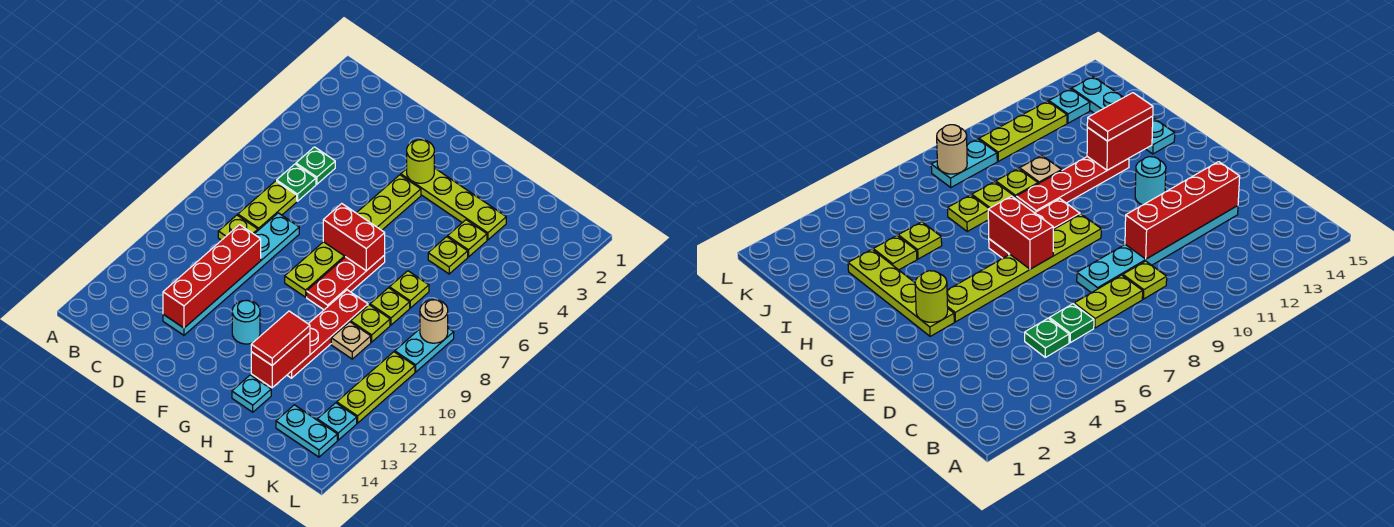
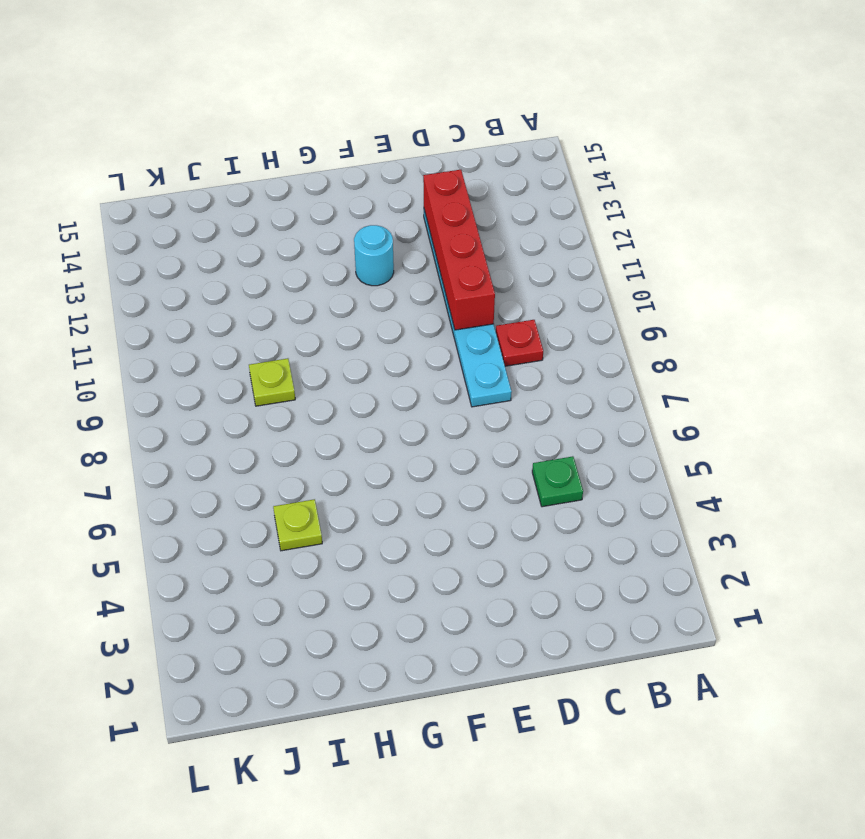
red 1x1 plate [496,320,543,366] -> lime 1x1 plate [218,215,258,240]
none -> green 1x1 plate [277,164,316,201]
none -> lime 1x2 plate [238,181,297,230]
none -> lime 1x4 plate [401,168,506,240]

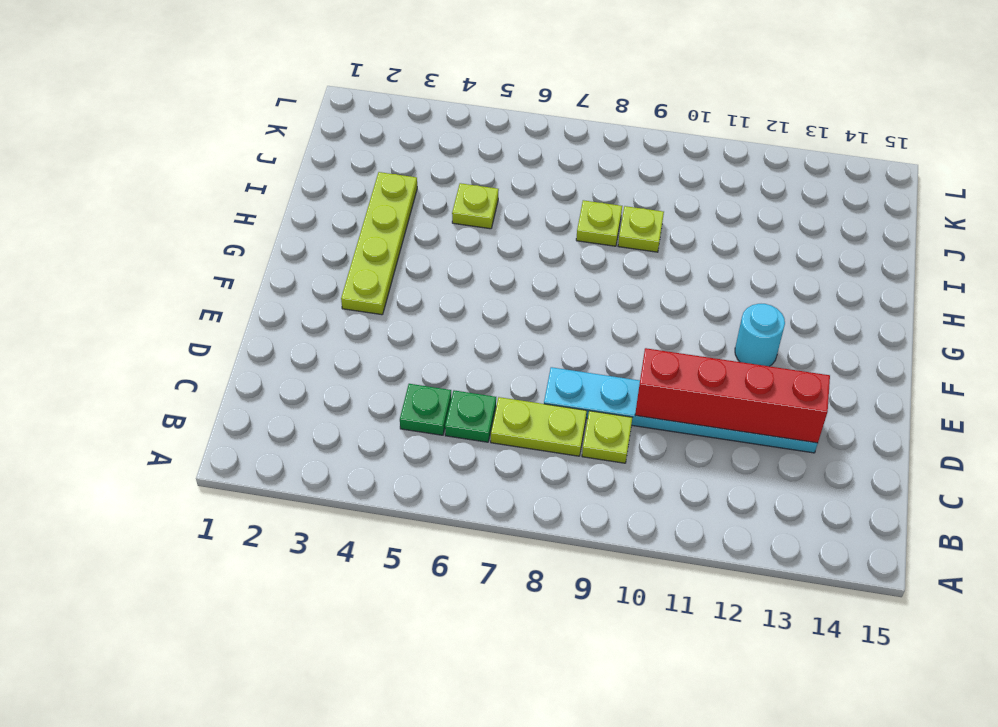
none -> lime 1x6 plate [285,175,421,297]
none -> red 1x3 plate [307,255,385,310]
none -> red 1x4 plate [287,290,368,378]

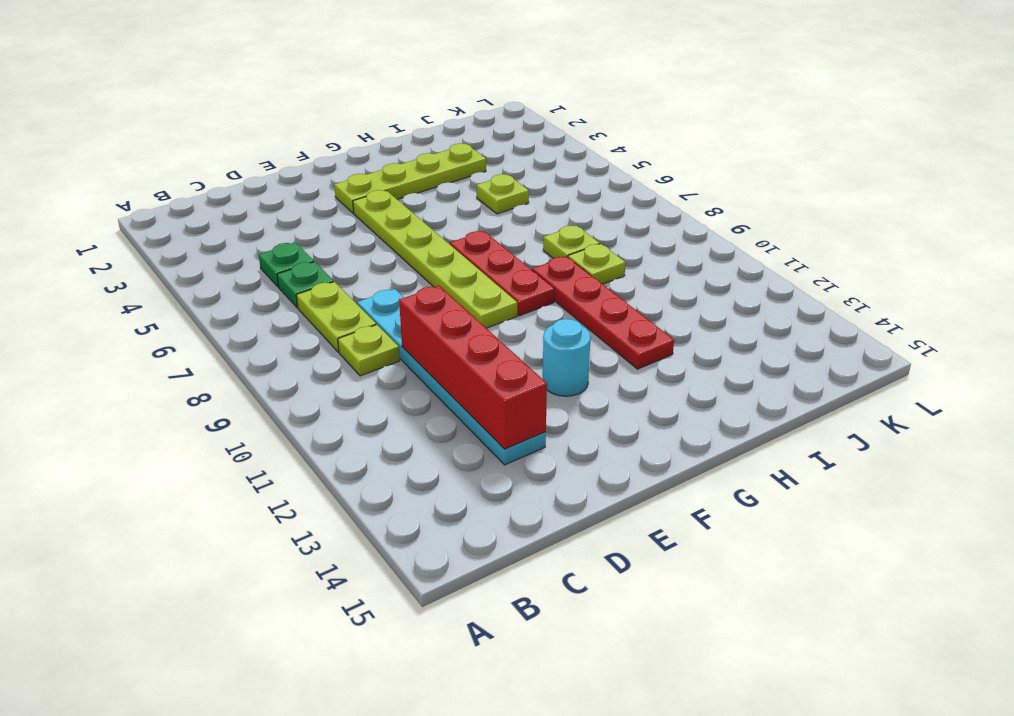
none -> cyan 1x1 plate [232,375,271,412]
none -> lime 1x1 plate [448,220,487,257]
none -> lime 1x1 plate [389,271,429,308]

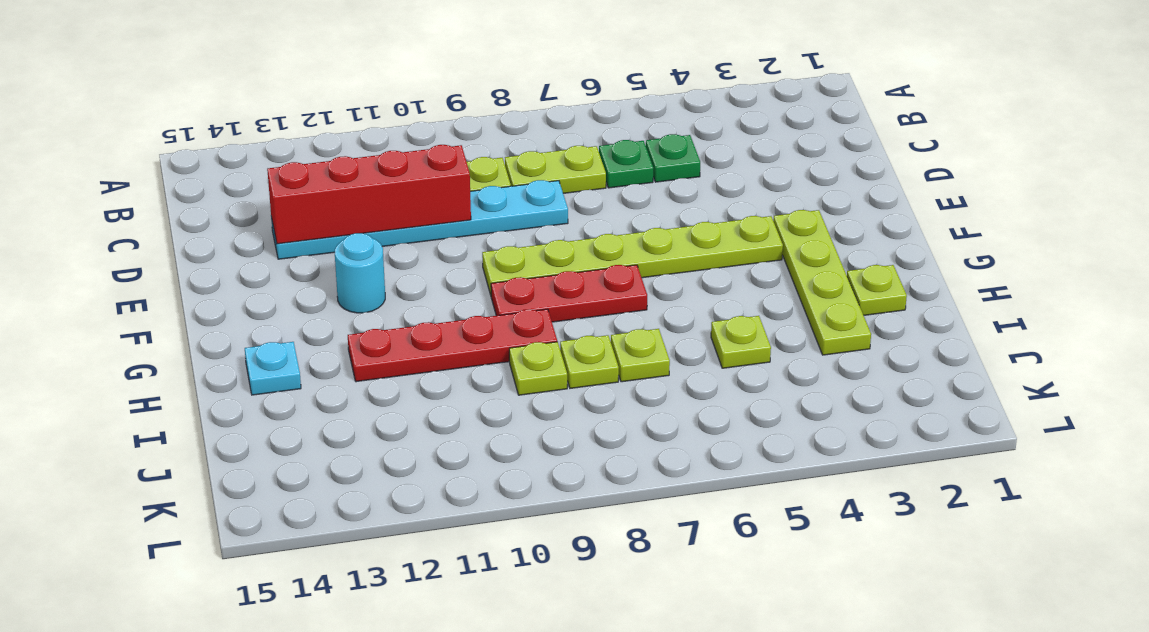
lime 1x1 plate [847,265,907,315] -> lime 1x1 plate moved to [448,220,487,257]
none -> tan 1x1 plate [331,322,371,359]
none -> cyan 1x2 plate [276,405,337,457]
none -> cyan 1x2 plate [395,328,454,372]

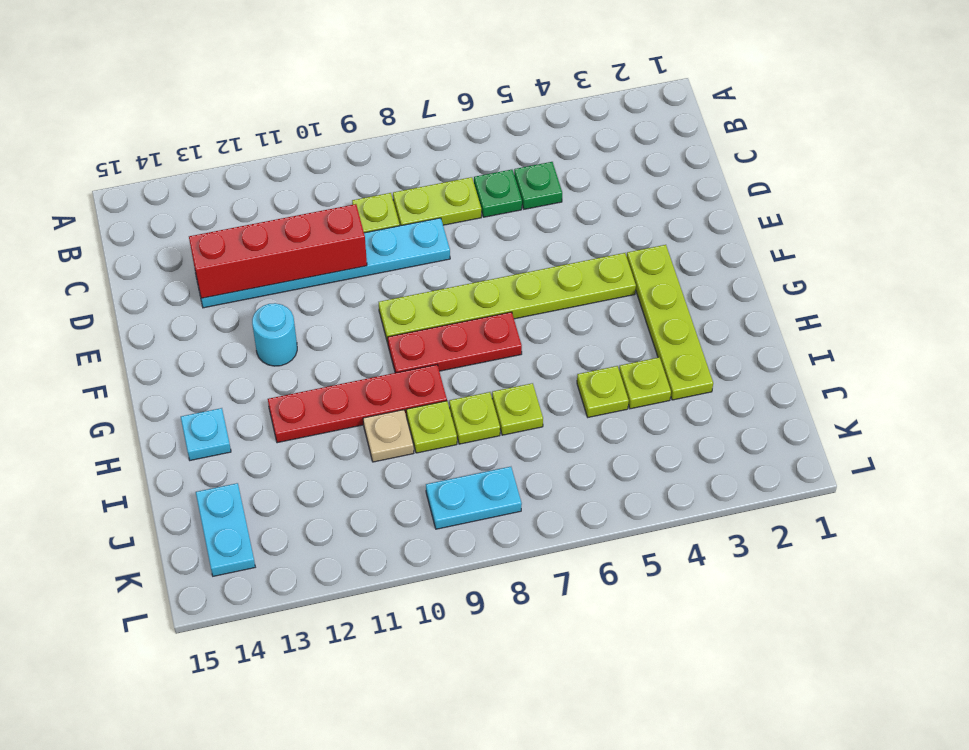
none -> lime 1x3 plate [337,352,415,423]
none -> cyan 1x1 plate [317,403,357,440]
none -> lime 1x1 round brick [407,140,434,183]

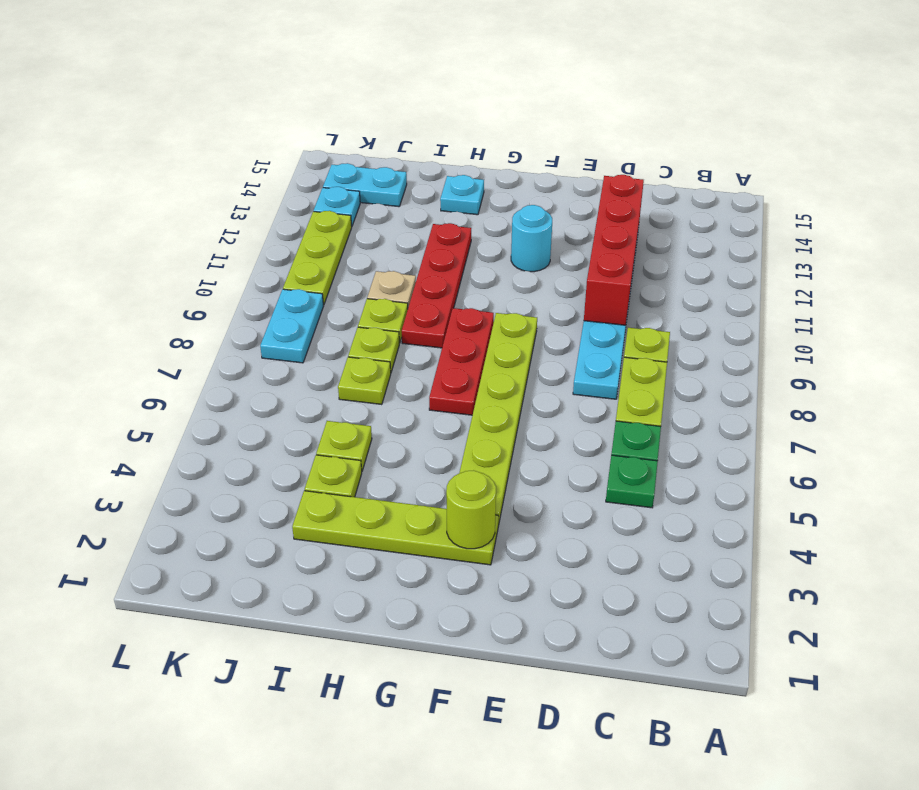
none -> red 1x2 brick [323,204,385,271]
none -> red 1x2 brick [251,333,310,388]
none -> tan 1x1 round brick [420,300,448,343]

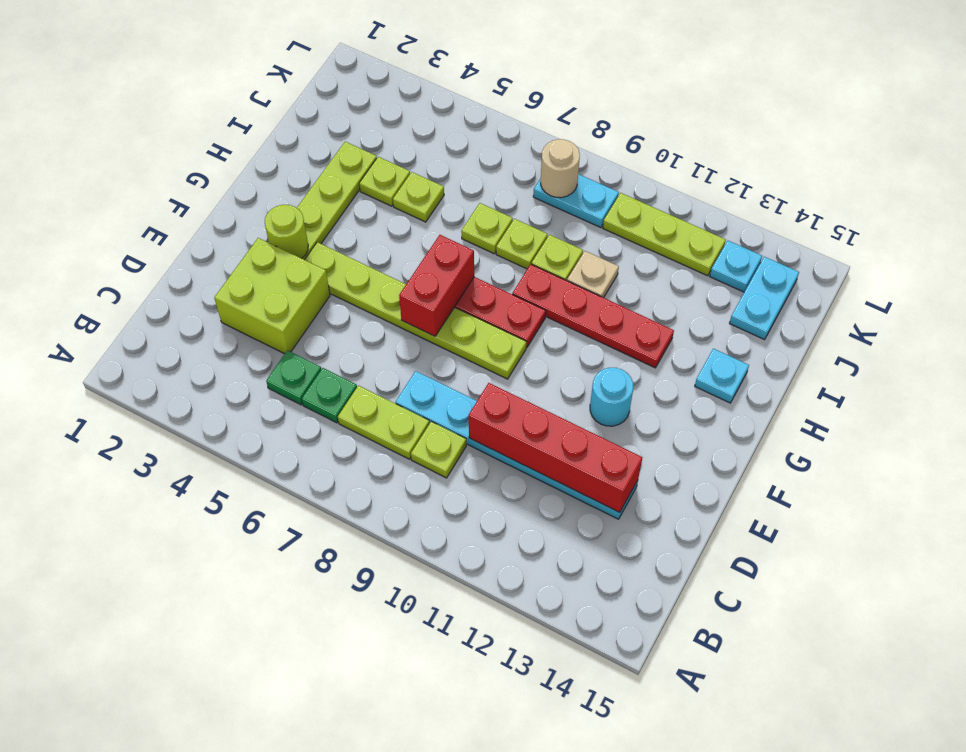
lime 2x2 brick [214,238,330,354] -> none
none -> red 1x2 brick [251,333,310,388]
none -> red 1x2 tile [251,311,310,365]

